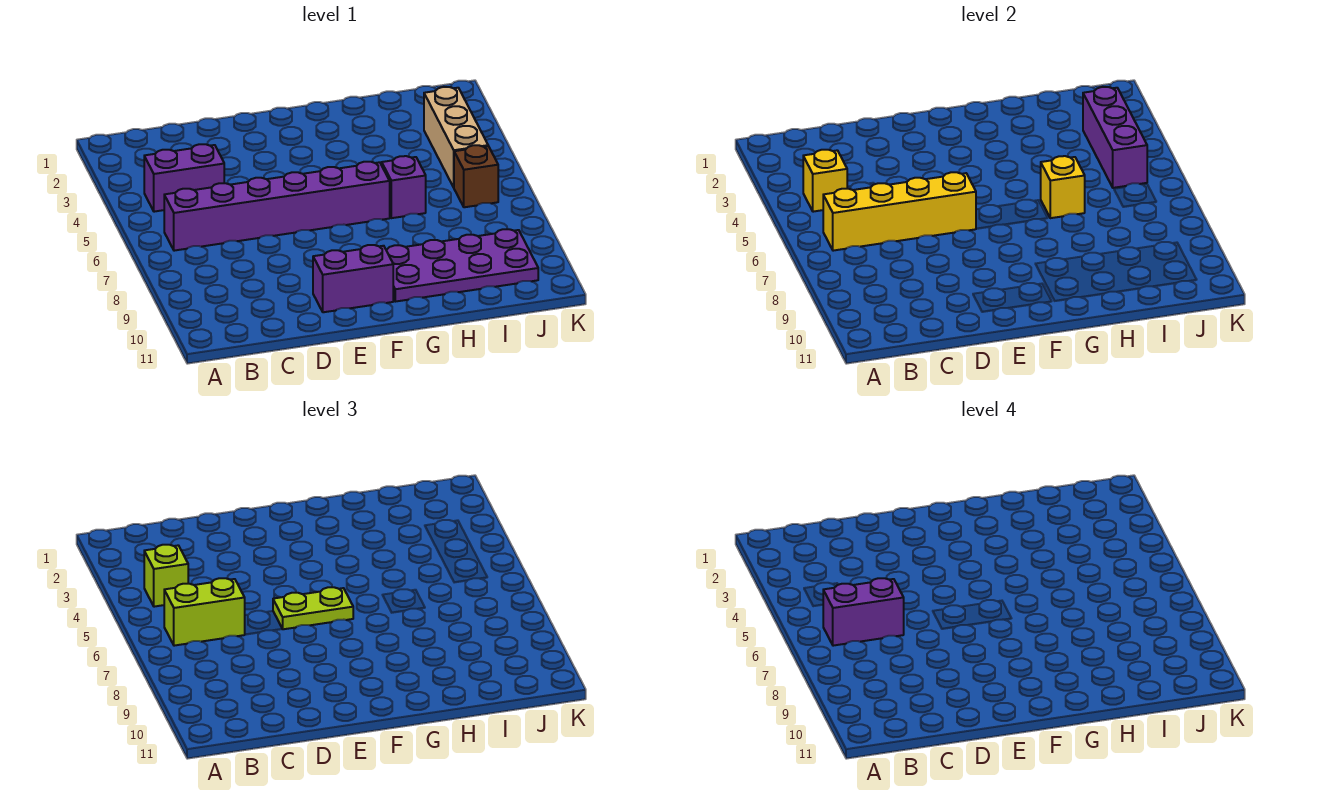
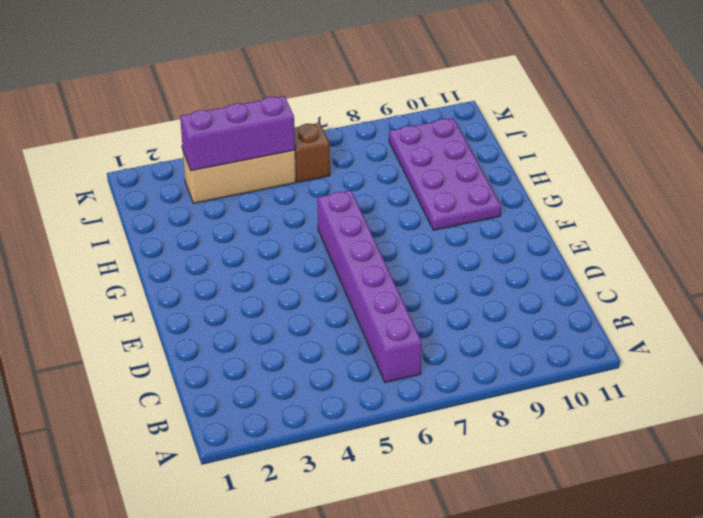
none -> purple 1x2 brick [144,144,224,212]
none -> purple 1x2 brick [313,245,393,312]
none -> purple 1x1 brick [382,156,426,218]

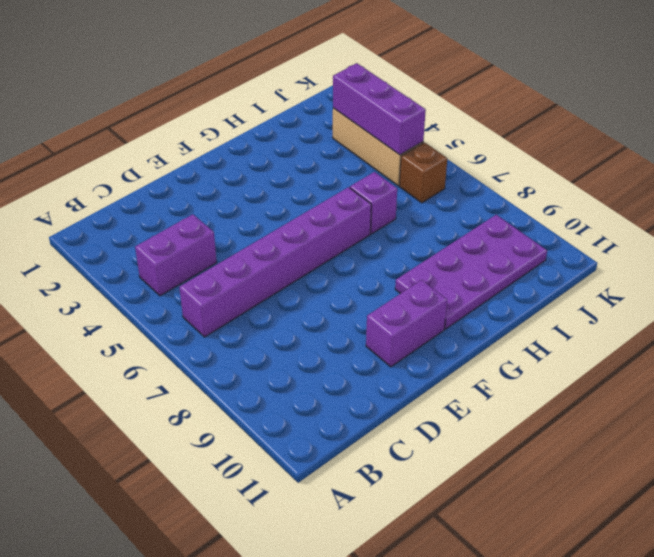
none -> yellow 1x1 brick [803,150,847,212]
none -> yellow 1x4 brick [823,172,976,251]
none -> yellow 1x1 brick [1041,156,1085,218]

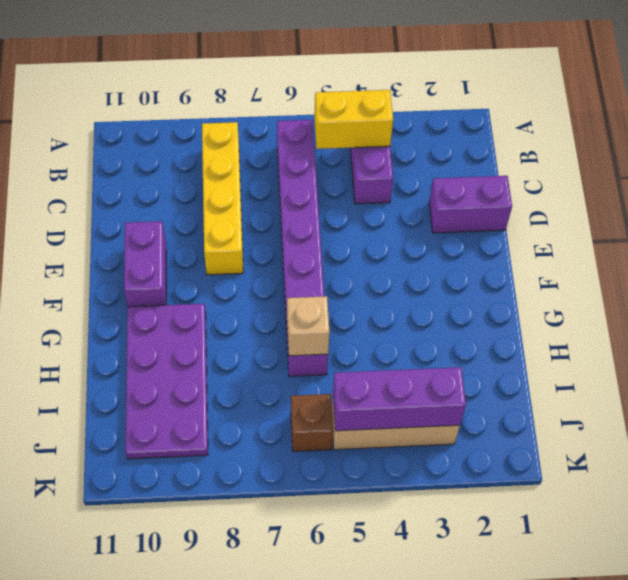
yellow 1x2 brick [314,90,393,149] -> yellow 1x1 brick [803,150,847,212]
yellow 1x4 brick [202,122,243,275] -> yellow 1x4 brick moved to [823,172,976,251]
purple 1x2 brick [429,176,512,233] -> purple 1x2 brick turned to [823,578,904,646]
tan 1x1 brick [287,296,330,356] -> yellow 1x1 brick [1041,156,1085,218]
none -> lime 1x1 brick [144,545,188,607]
none -> lime 1x2 brick [164,578,245,646]
none -> lime 1x2 plate [273,587,353,629]

